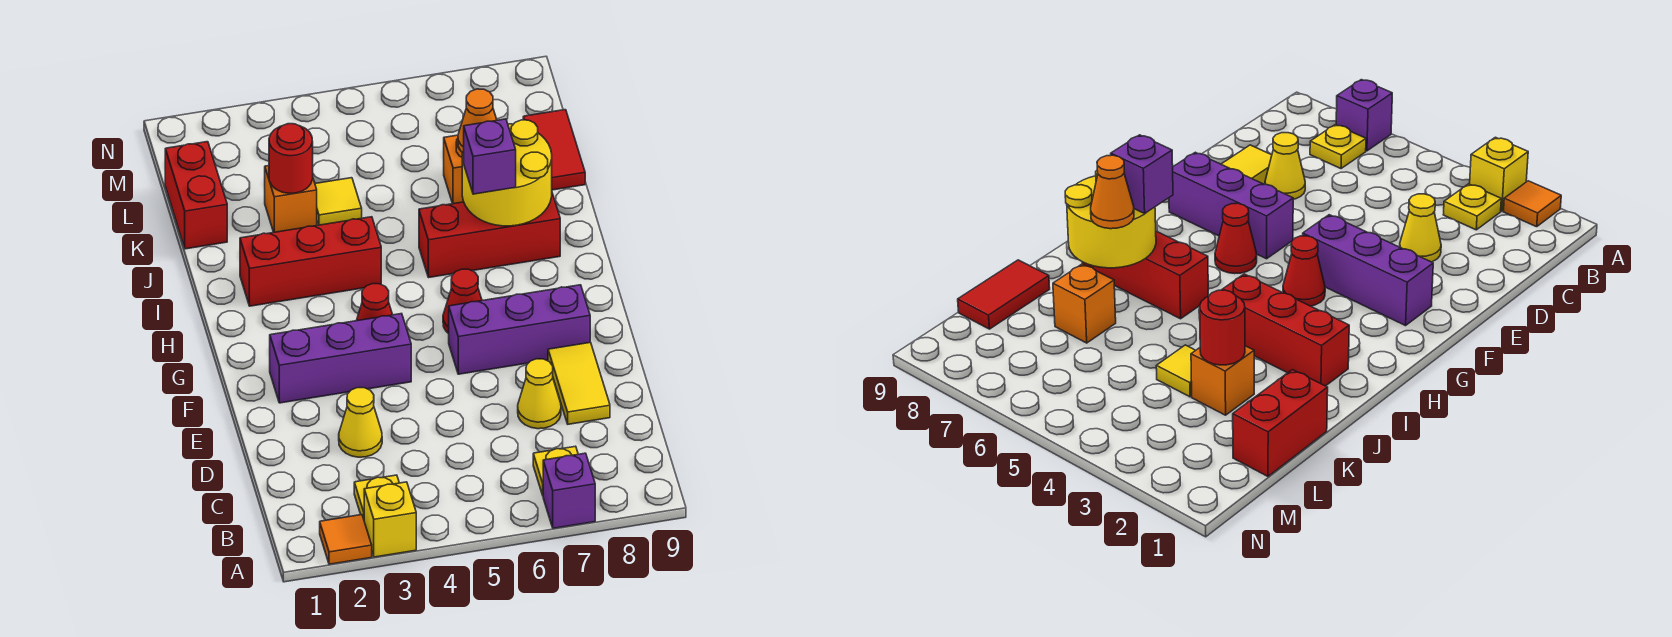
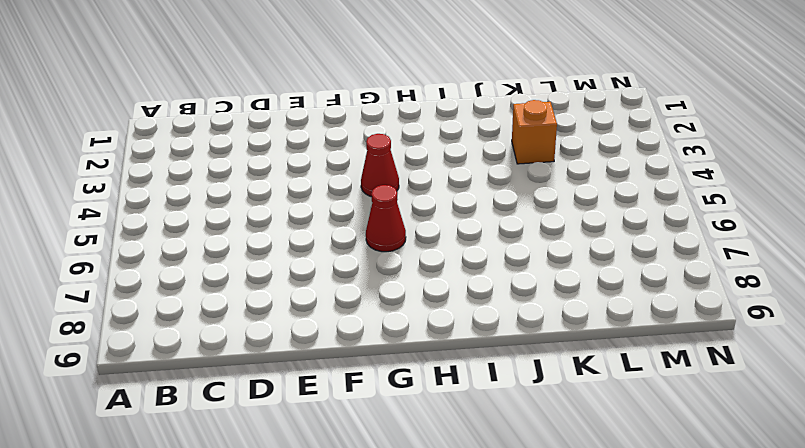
none -> orange 1x1 tile [320,515,372,564]
none -> yellow 1x1 brick [364,482,416,557]
none -> purple 1x1 brick [543,453,595,528]

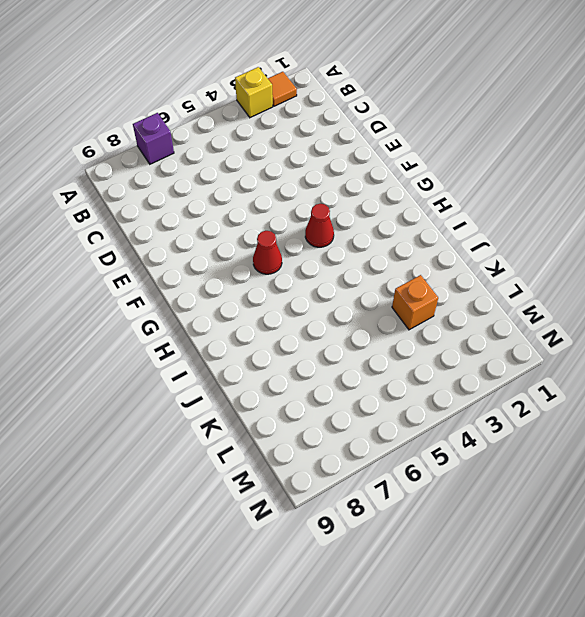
none -> yellow 1x1 plate [354,475,399,519]
none -> yellow 1x1 plate [533,446,578,495]
none -> yellow 1x1 cone [339,388,382,457]

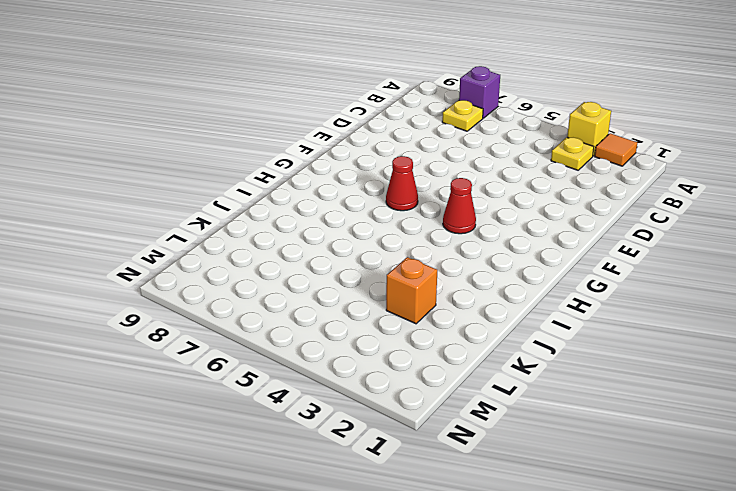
none -> yellow 1x1 cone [339,388,382,457]
none -> yellow 1x1 cone [518,359,561,429]
none -> yellow 1x2 tile [548,342,610,424]

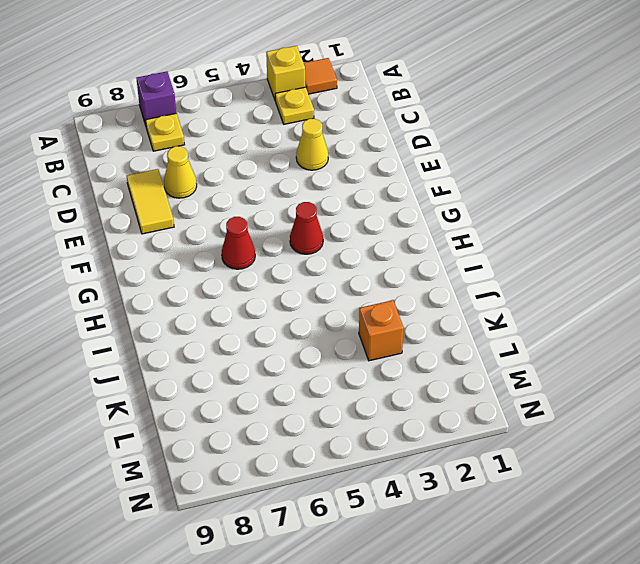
none -> purple 1x3 brick [270,314,411,403]
none -> purple 1x3 brick [449,285,590,374]
none -> red 1x3 brick [240,217,381,306]

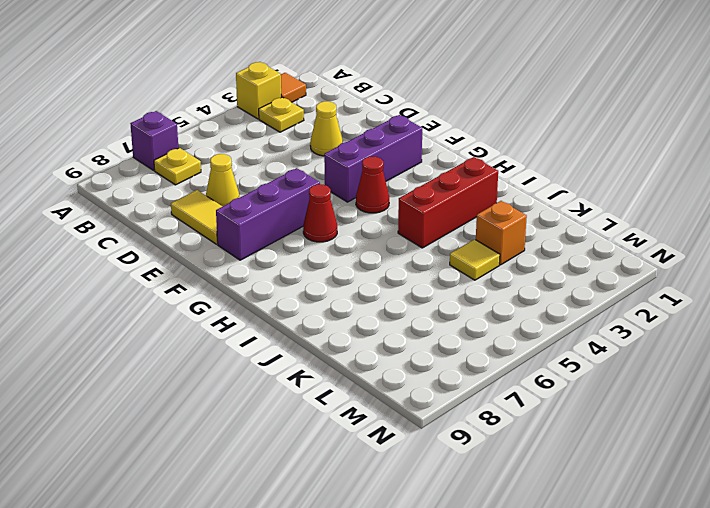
none -> red 1x3 brick [419,193,560,277]
none -> red 1x2 brick [165,142,227,249]
none -> orange 1x1 brick [444,135,464,204]

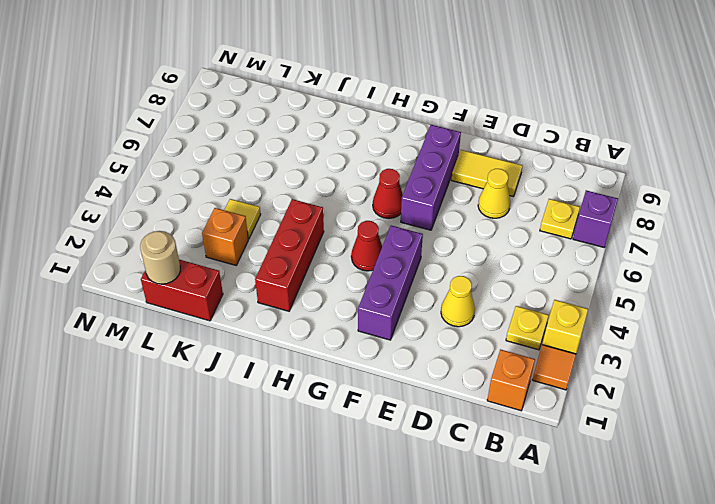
orange 1x1 brick [487,350,535,411] -> orange 1x1 brick moved to [444,135,464,204]
tan 1x1 round brick [140,231,180,284] -> none
none -> red 1x3 brick [419,193,560,277]
none -> red 1x2 tile [523,110,585,190]
none -> yellow 2x2 round brick [462,120,552,226]

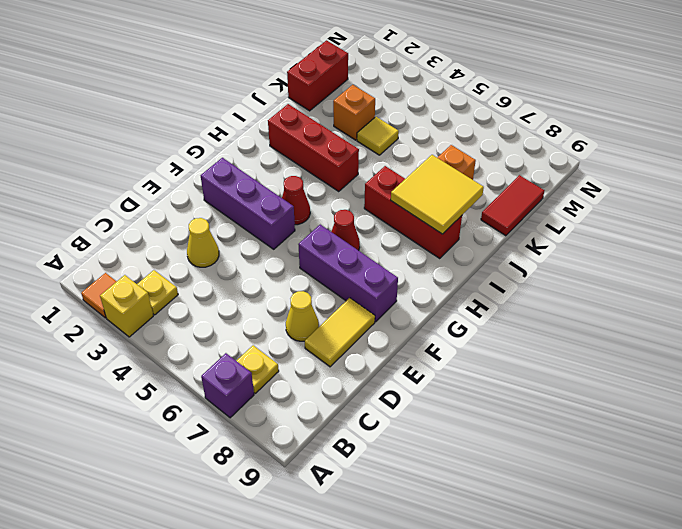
yellow 2x2 tile [391,155,484,234] -> yellow 2x2 round brick [462,120,552,226]
none -> red 1x1 round brick [269,124,313,193]
none -> purple 1x1 brick [464,119,516,194]
none -> orange 1x1 cone [458,89,497,154]

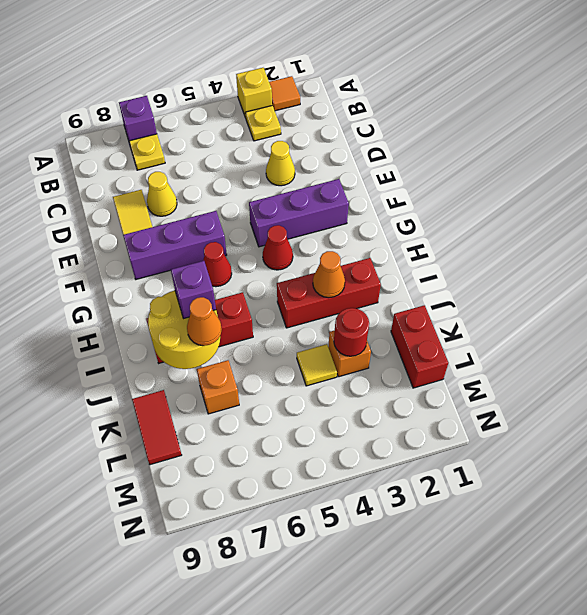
orange 1x1 cone [313,251,345,298] -> none

